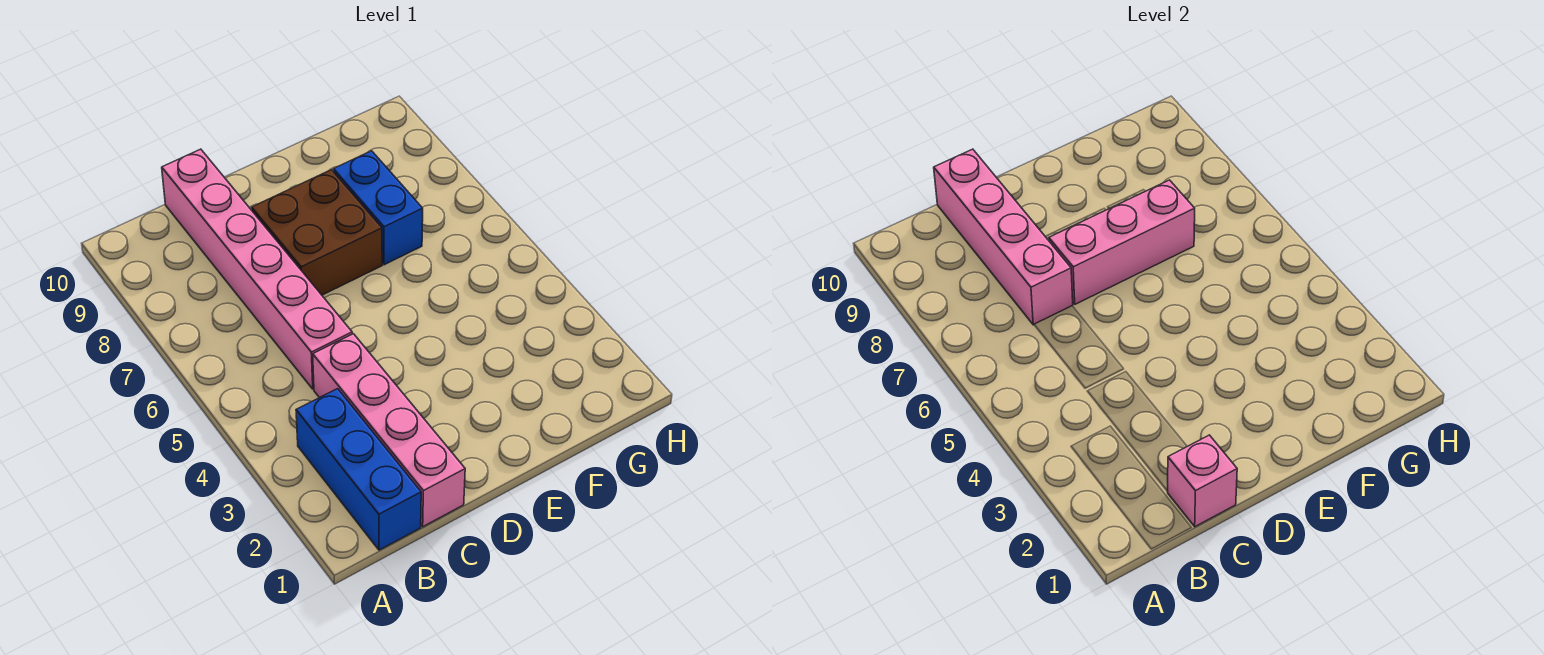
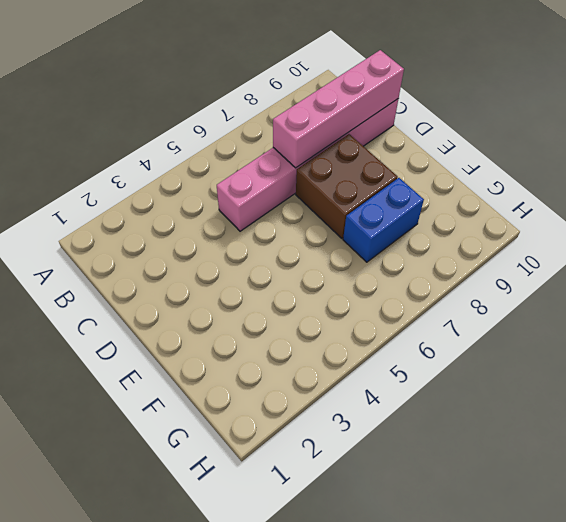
none -> blue 1x3 brick [296,389,421,550]
none -> pink 1x4 brick [313,334,465,527]

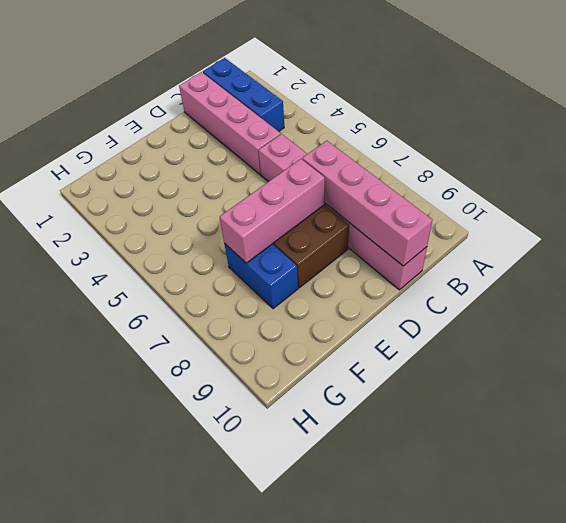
none -> pink 1x1 brick [1167,435,1237,527]

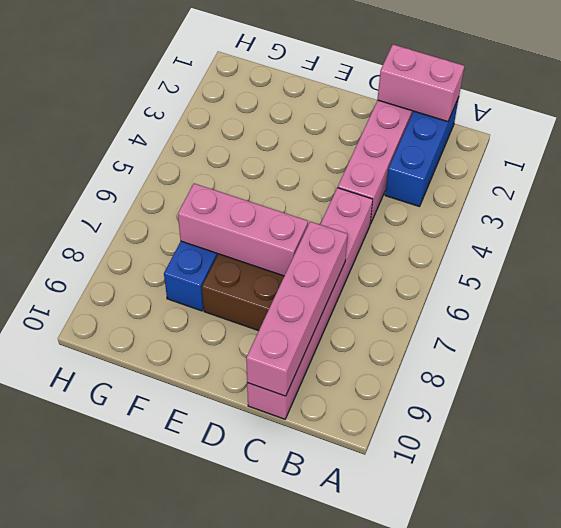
pink 1x2 brick [377,45,464,122] -> pink 1x1 brick [1167,435,1237,527]

